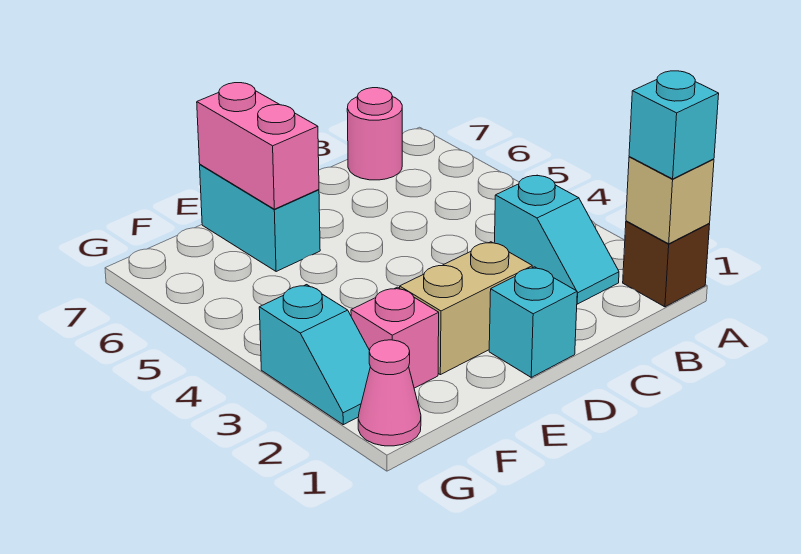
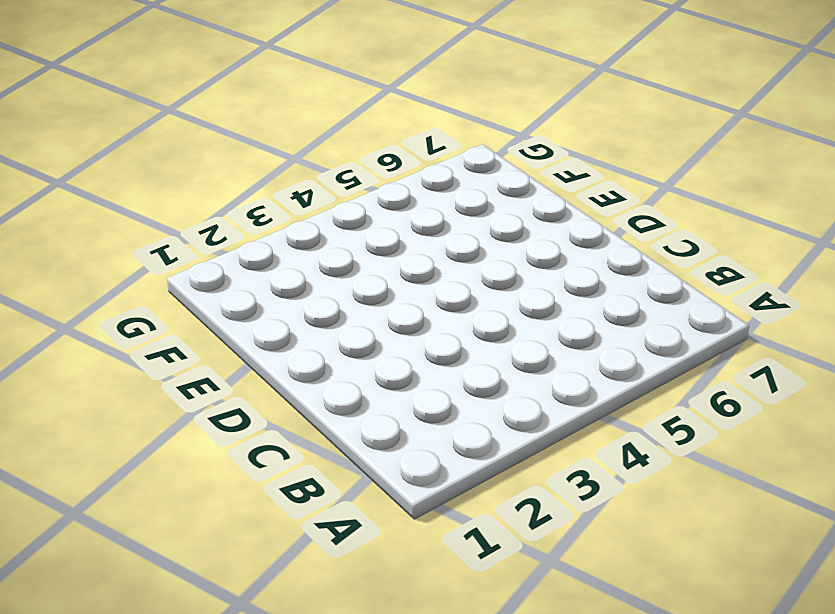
none -> brown 1x1 brick [623,221,710,307]
none -> cyan 1x2 slope [494,175,619,304]
none -> pink 1x1 round brick [347,88,402,180]

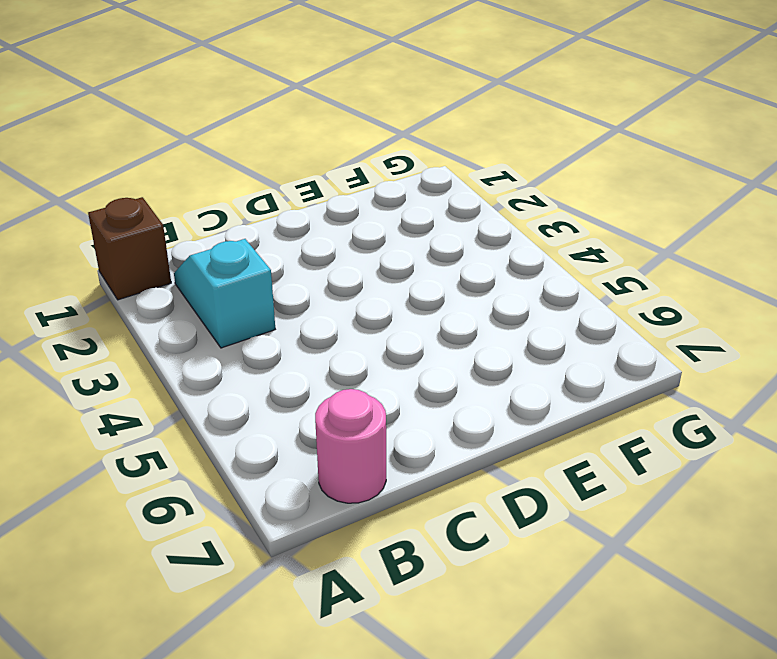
none -> cyan 1x1 brick [489,267,577,377]
none -> tan 1x2 brick [400,242,532,375]
none -> cyan 1x2 brick [200,165,320,272]

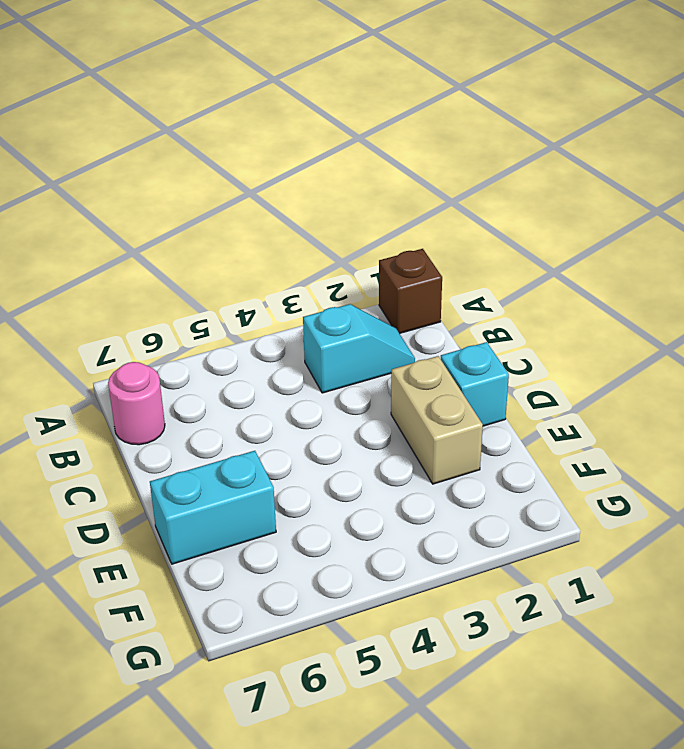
none -> pink 1x1 brick [351,287,439,388]
none -> pink 1x1 cone [358,340,421,446]
none -> cyan 1x2 slope [259,285,370,425]

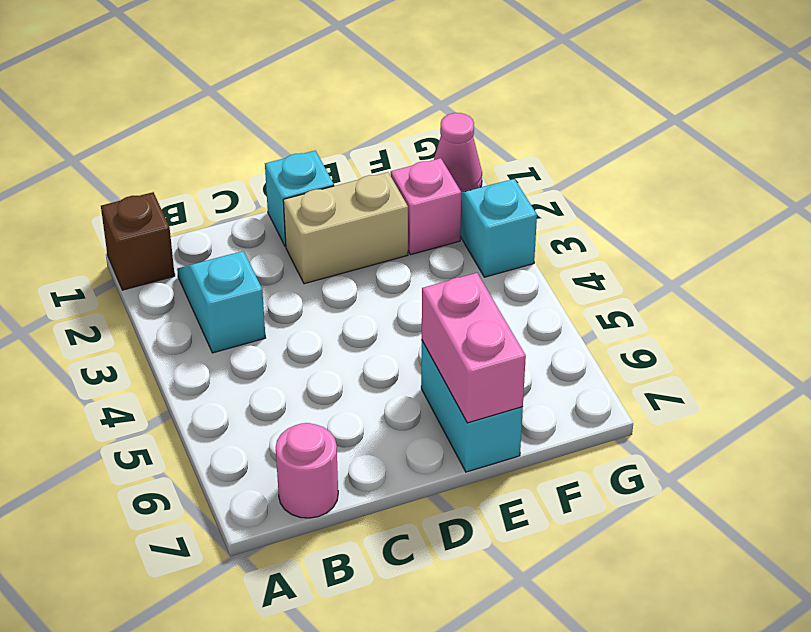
none -> tan 1x1 brick [626,157,714,244]
none -> cyan 1x1 brick [629,71,719,179]

